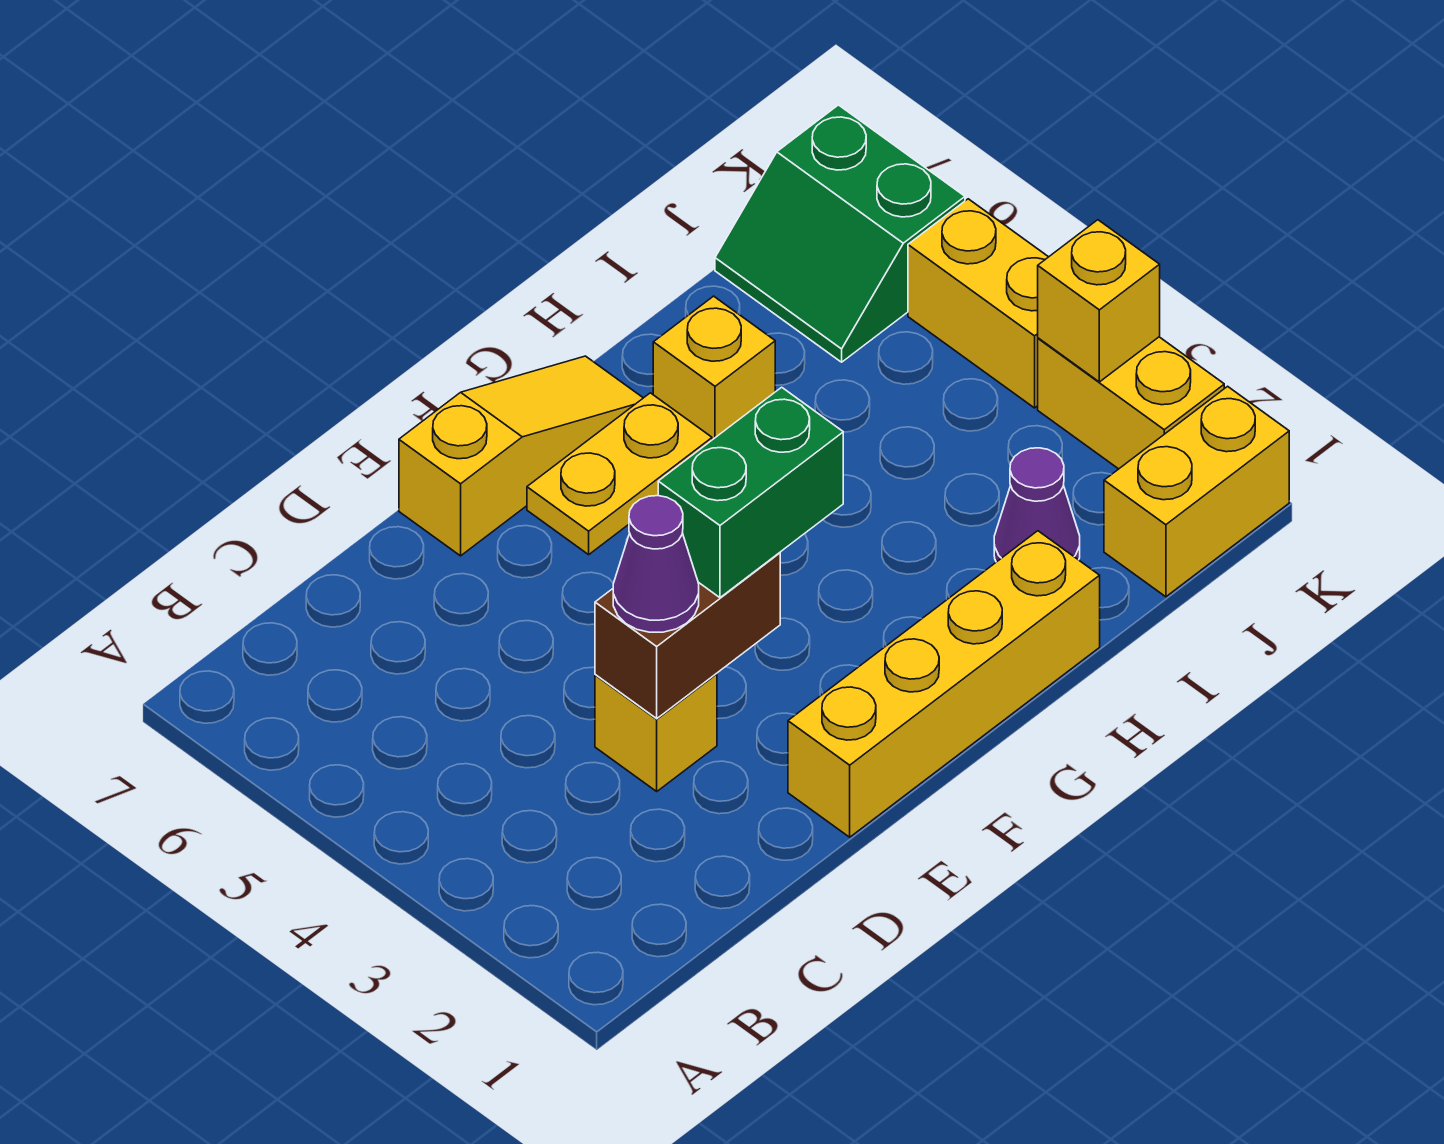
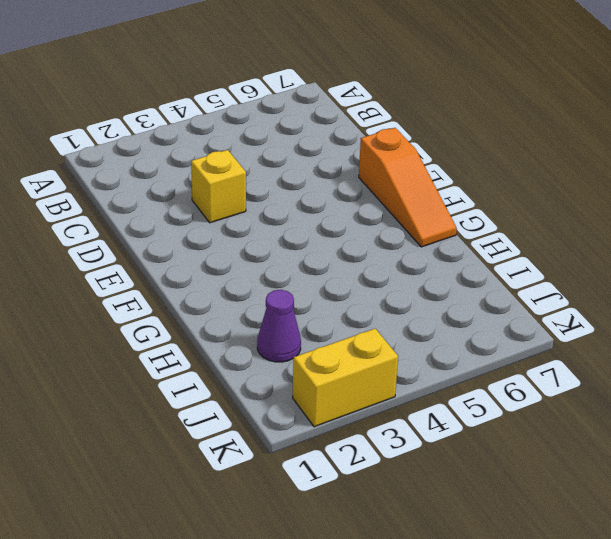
orange 1x3 slope [359,128,457,247] -> yellow 1x3 slope [399,356,643,556]
none -> yellow 1x4 brick [788,531,1100,837]
none -> yellow 1x2 plate [527,393,712,555]
none -> yellow 1x1 brick [653,296,775,440]

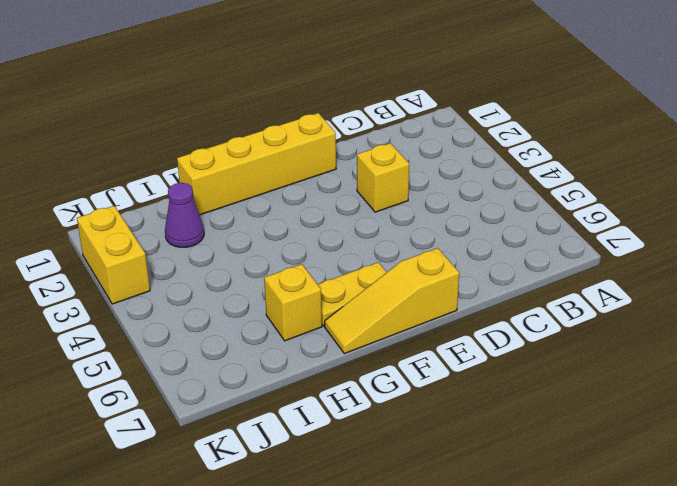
none -> yellow 1x2 brick [1104,386,1289,597]
none -> green 2x2 slope [715,105,965,362]
none -> yellow 1x2 brick [908,199,1048,408]

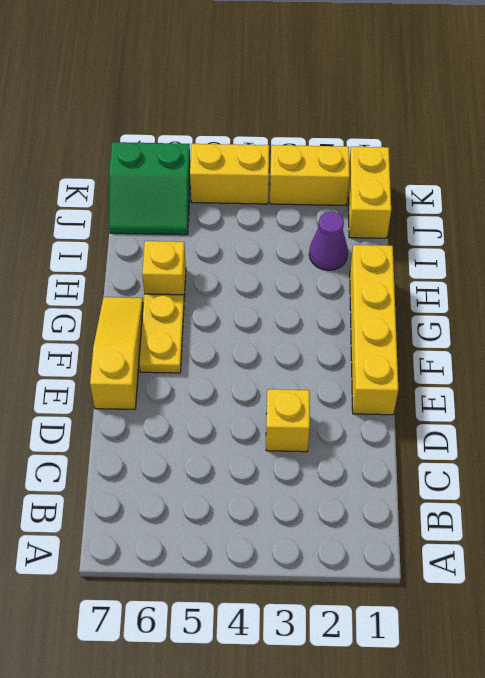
none -> brown 1x2 brick [595,553,780,719]
none -> yellow 1x1 brick [1038,220,1160,382]
none -> purple 1x1 cone [613,496,699,632]

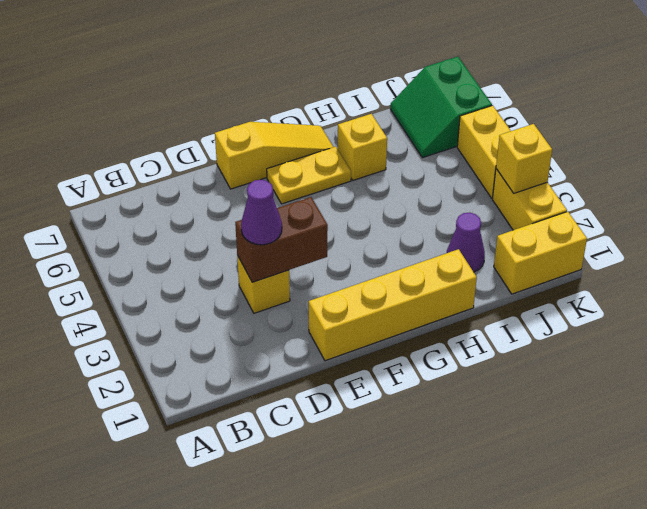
none -> green 1x2 brick [658,387,843,598]

